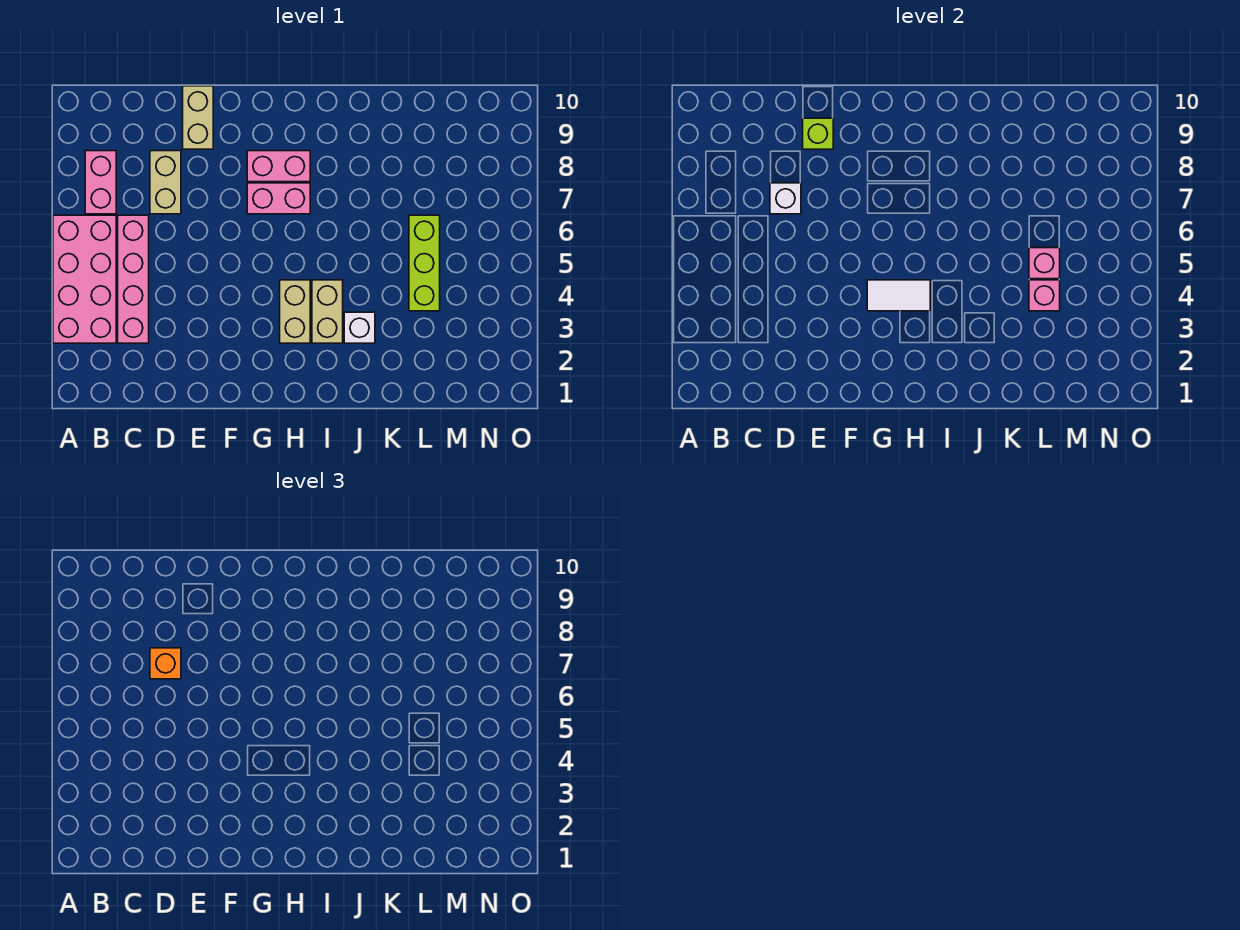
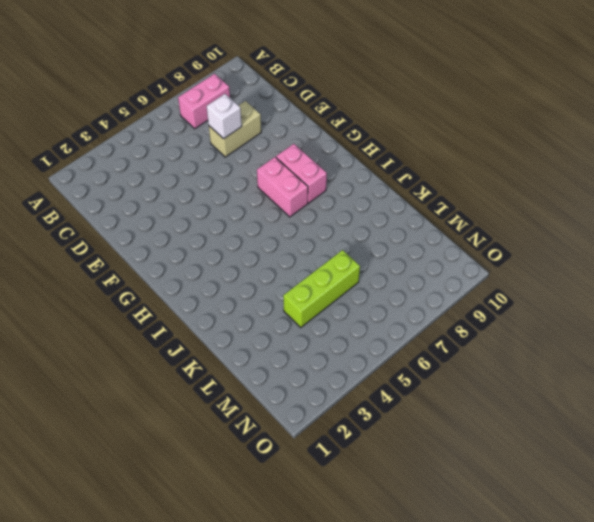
none -> pink 2x4 brick [53,215,116,343]
none -> pink 1x4 brick [118,215,149,343]
none -> tan 1x2 brick [183,86,213,149]

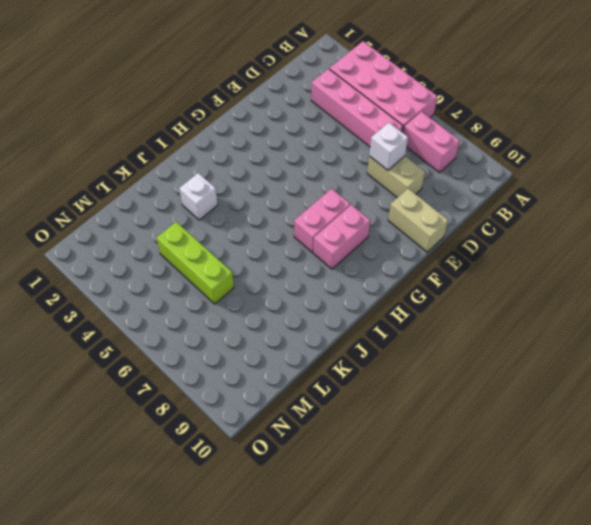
none -> tan 1x2 brick [280,280,310,343]
none -> tan 1x2 brick [312,280,343,343]
none -> lime 1x1 brick [803,118,833,149]

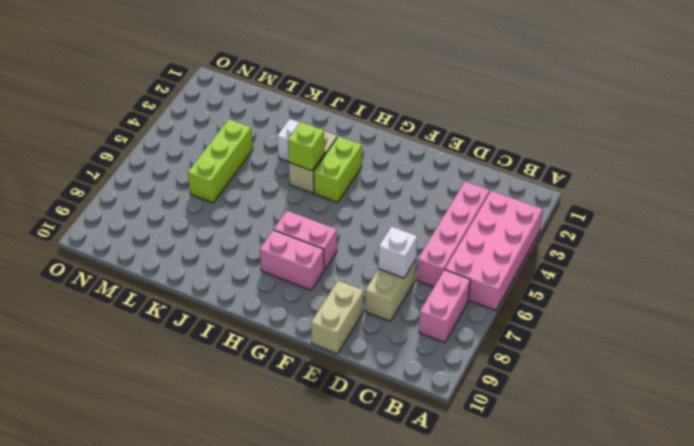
lime 1x2 brick [314,136,362,202] -> tan 1x2 brick [280,280,310,343]
lime 1x1 brick [288,122,325,171] -> lime 1x1 brick moved to [803,118,833,149]
none -> white 1x2 tile [867,280,930,311]
none -> pink 1x1 brick [1029,280,1060,311]
none -> pink 1x1 brick [1029,248,1060,279]

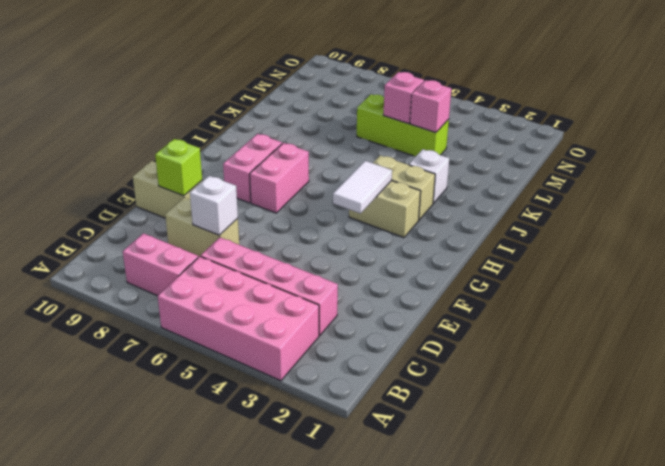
none -> orange 1x1 brick [150,648,181,679]

